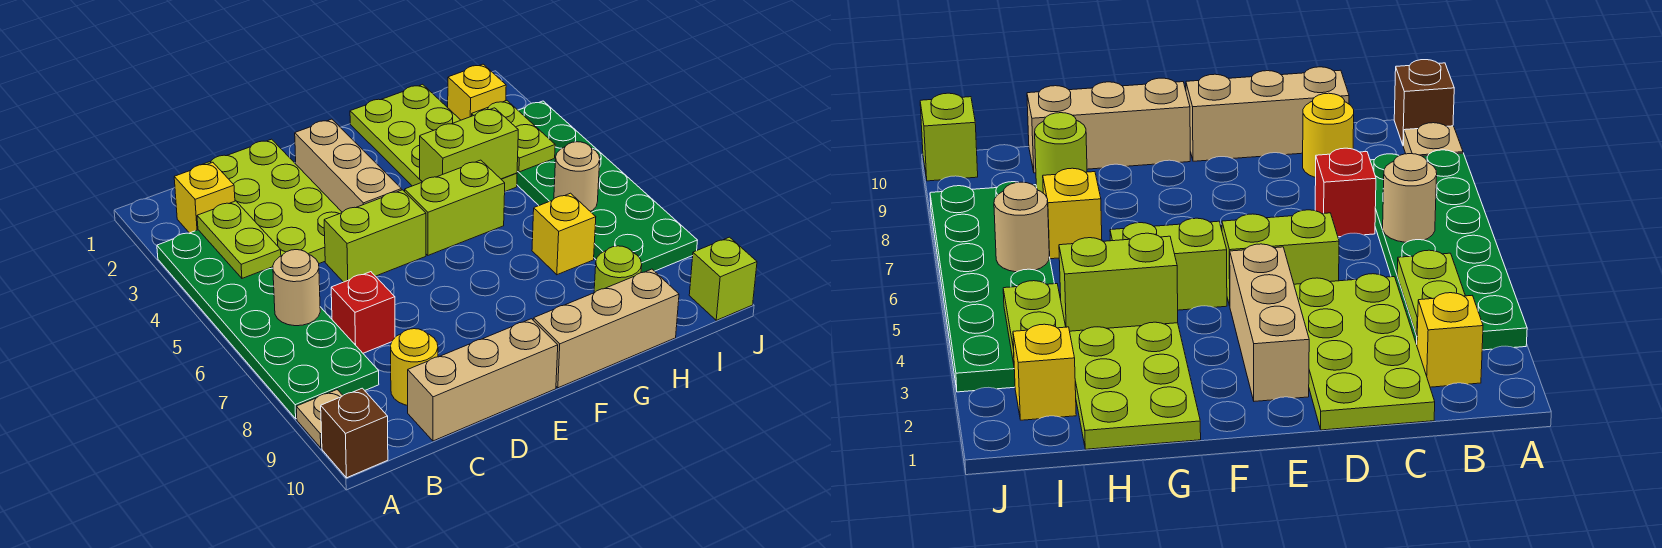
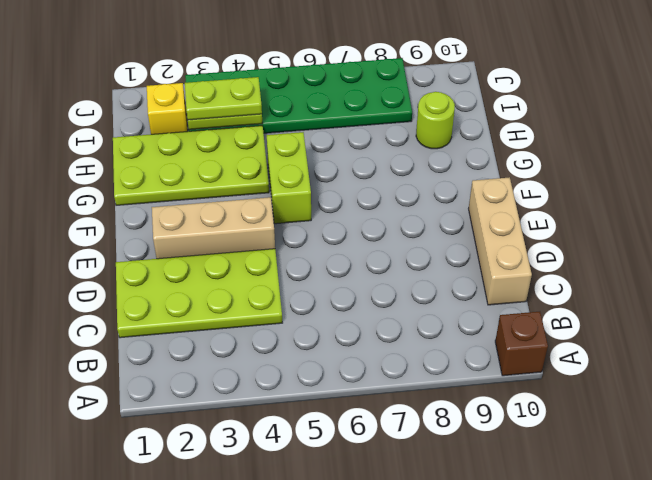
lime 1x2 plate [185,77,262,120] -> lime 1x2 plate moved to [197,201,281,278]
none -> green 2x6 plate [157,230,379,419]
none -> tan 1x1 plate [296,390,343,448]
none -> yellow 1x1 brick [174,162,235,233]

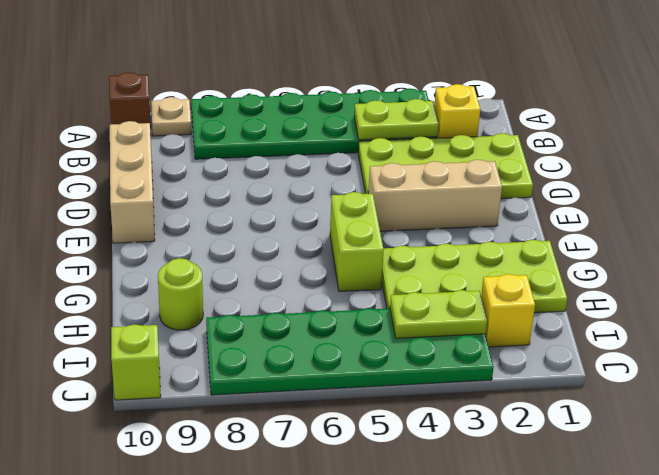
none -> red 1x1 brick [331,272,395,353]
none -> yellow 1x1 round brick [391,329,438,405]
none -> lime 1x2 brick [324,190,426,282]

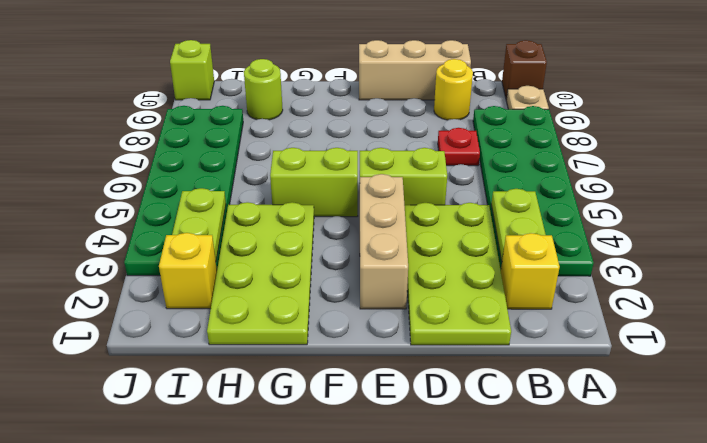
red 1x1 plate [438,128,480,166] -> red 1x1 brick [331,272,395,353]
none -> tan 1x3 brick [533,269,679,388]
none -> yellow 1x1 brick [532,193,596,275]
none -> tan 1x1 round brick [273,250,320,326]

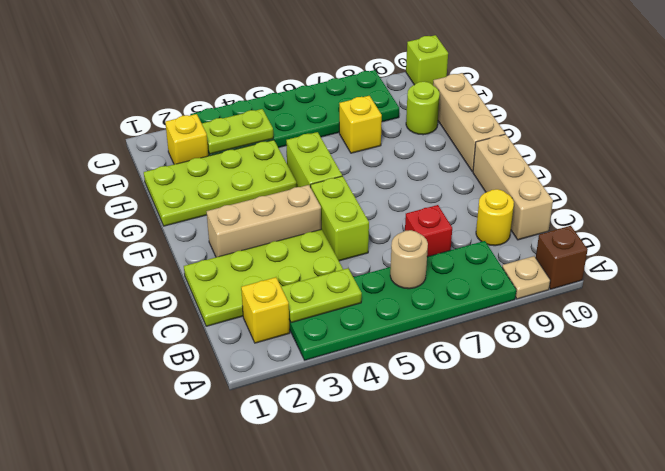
none -> lime 1x2 brick [420,108,518,182]
none -> tan 1x1 round brick [554,142,600,211]

